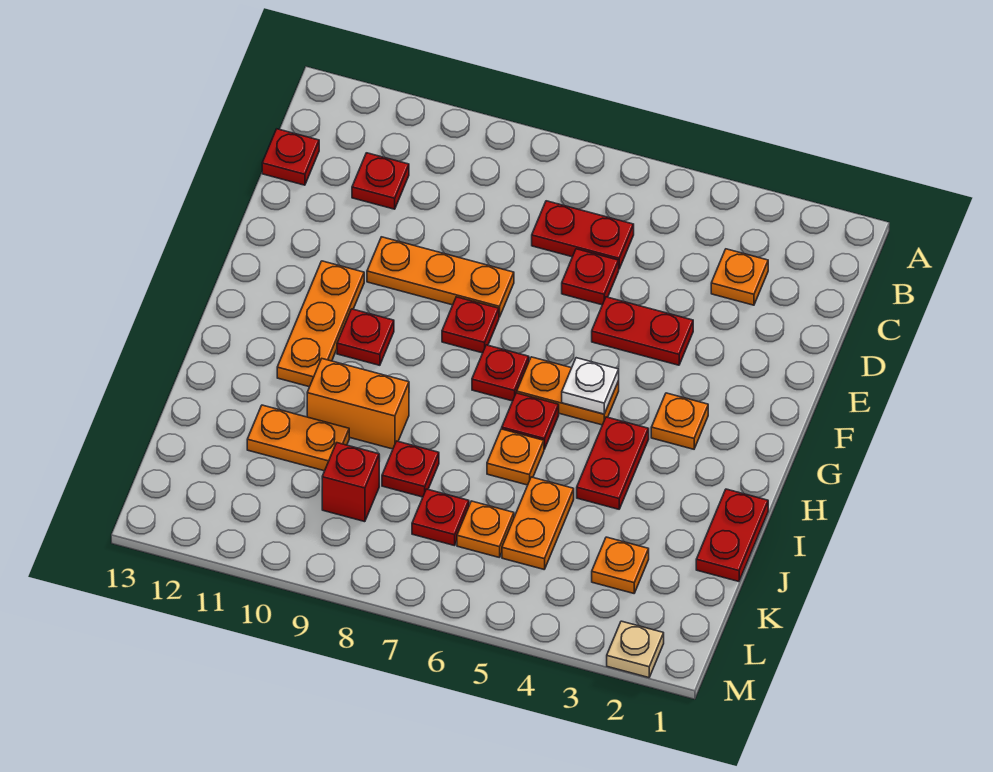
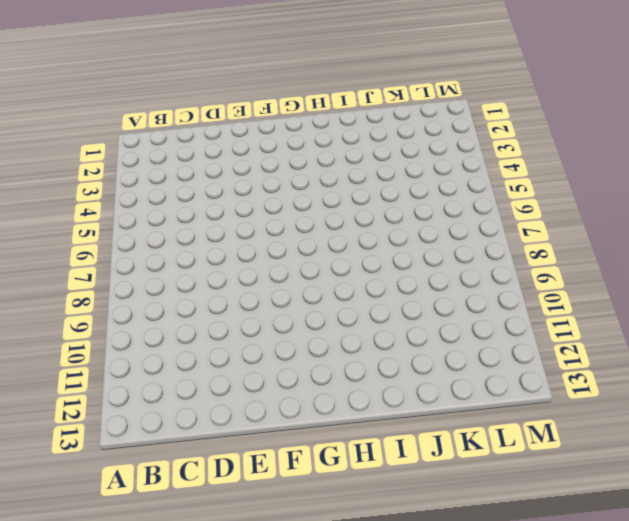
none -> orange 1x1 plate [711,249,768,305]
none -> red 1x2 plate [532,201,634,269]
none -> red 1x1 plate [352,153,409,209]

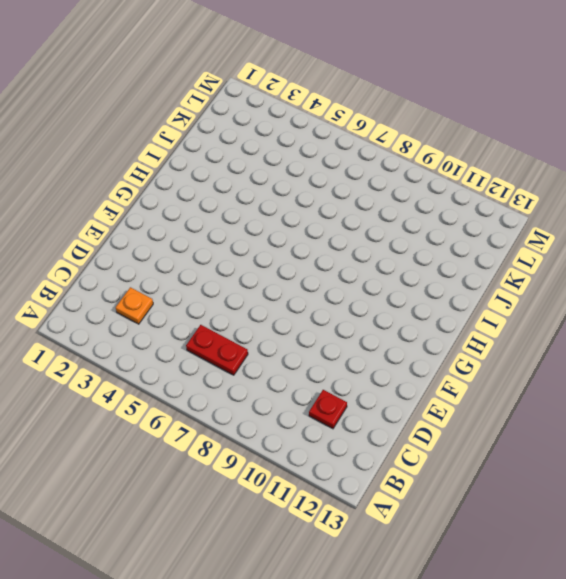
none -> red 1x1 plate [262,129,319,185]
none -> red 1x1 plate [562,249,619,305]
none -> red 1x2 plate [592,297,693,365]

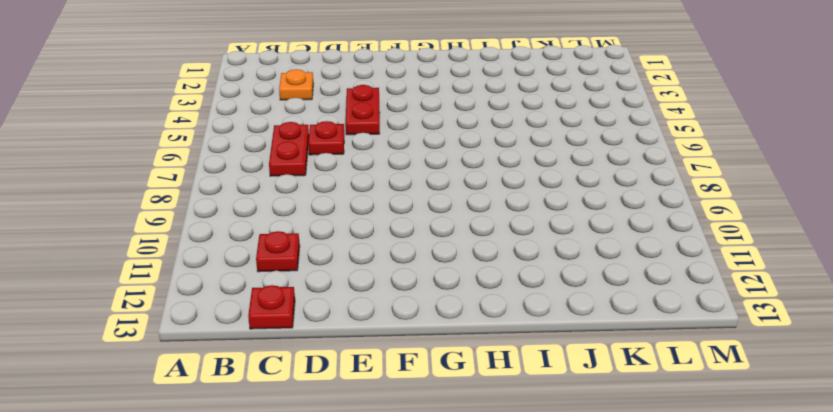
none -> orange 1x3 plate [367,237,514,317]
none -> red 1x1 plate [442,297,499,353]
none -> orange 1x3 plate [277,261,364,387]

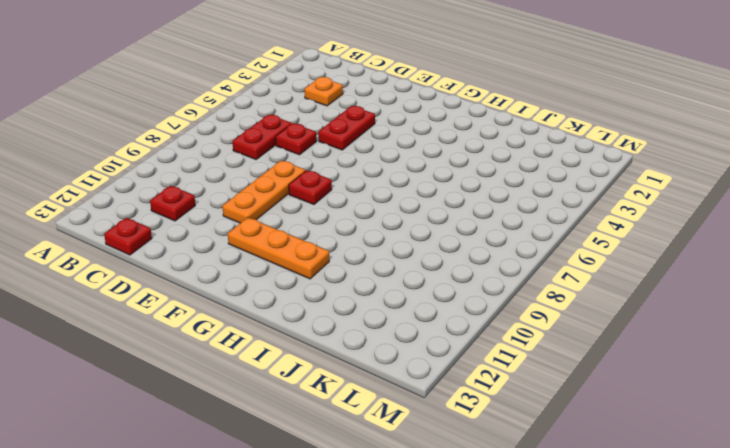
none -> orange 1x1 plate [651,393,708,449]
none -> orange 1x2 plate [517,357,619,425]
none -> red 1x1 plate [472,345,529,401]

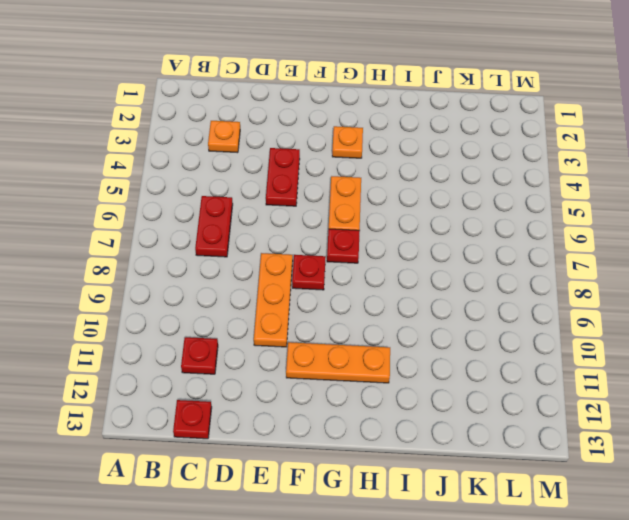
none -> red 1x1 plate [562,249,619,305]
none -> red 1x1 plate [337,309,394,365]
none -> red 1x2 plate [577,417,649,509]

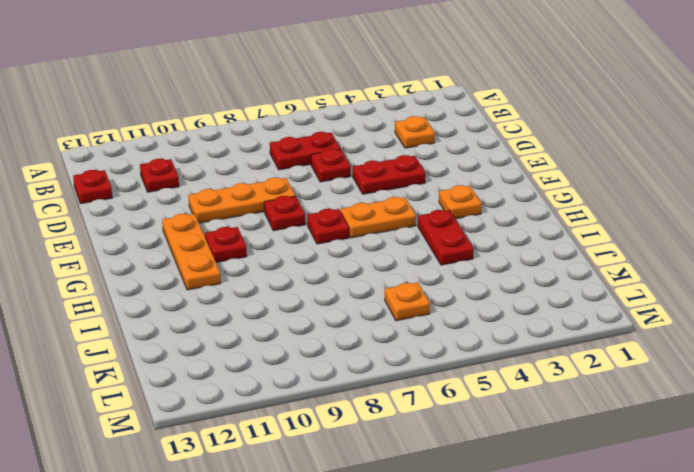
none -> red 1x1 plate [502,393,559,449]
none -> red 1x2 plate [696,489,768,582]
none -> orange 1x1 plate [487,429,544,485]

